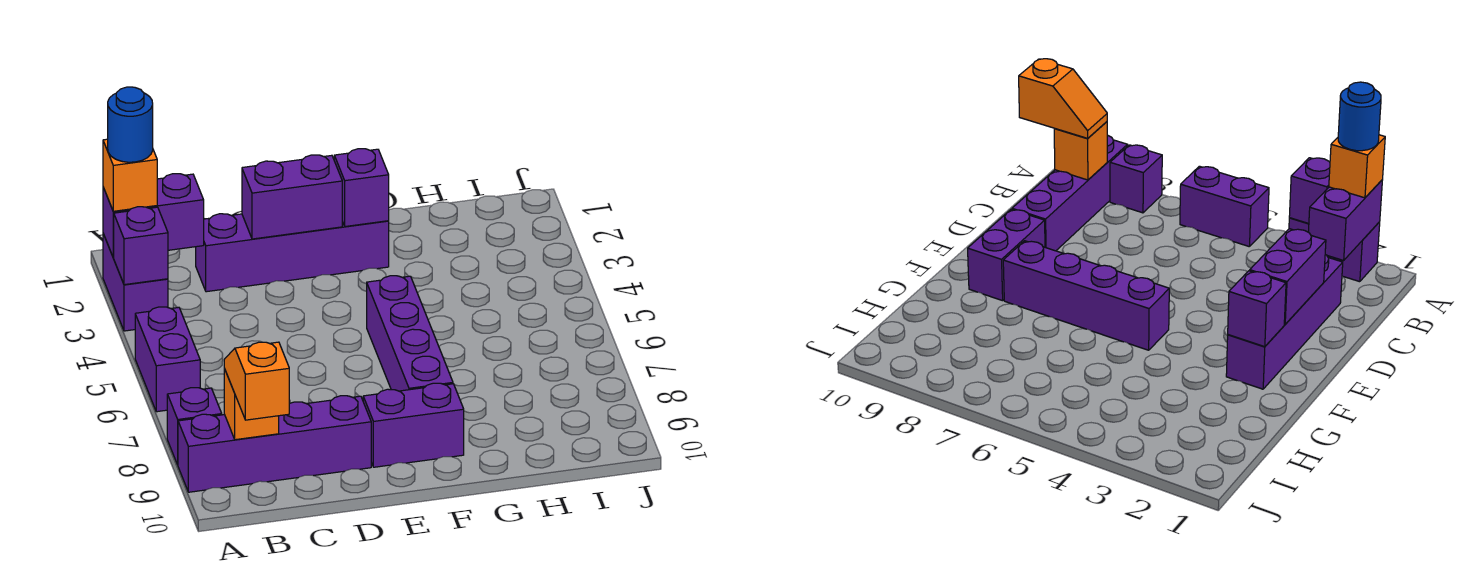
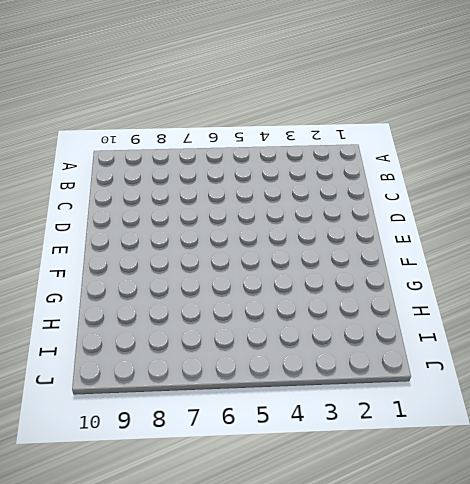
none -> purple 1x2 brick [103,234,168,331]
none -> purple 1x2 brick [135,307,200,412]
none -> purple 1x1 brick [167,388,222,465]

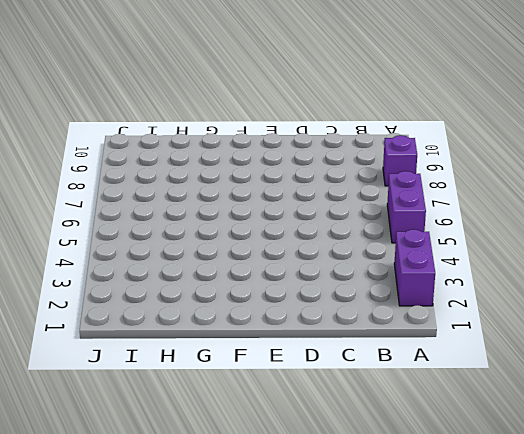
none -> purple 1x4 brick [178,396,371,492]
none -> purple 1x4 brick [196,214,389,292]
none -> purple 1x2 brick [363,383,464,467]

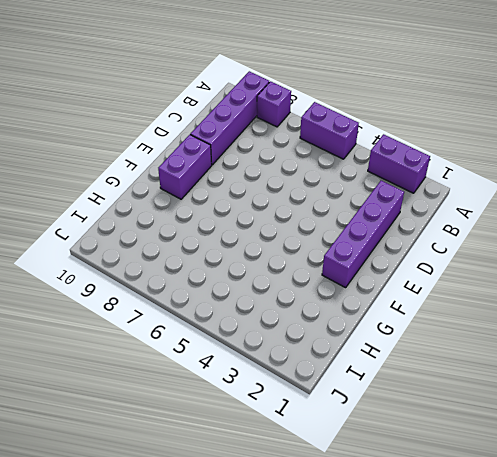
none -> purple 1x4 brick [367,276,453,391]
none -> purple 1x2 brick [103,174,204,257]
none -> purple 1x1 brick [113,207,168,285]

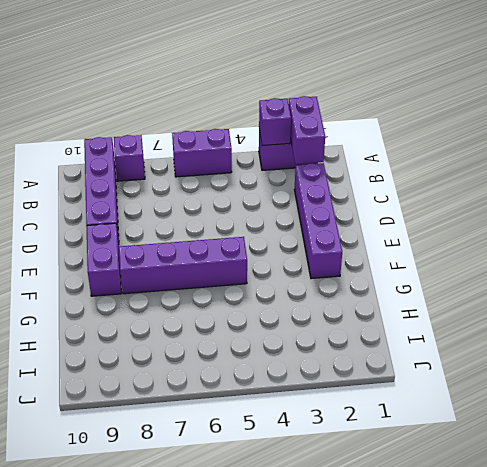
none -> orange 1x1 brick [224,369,279,440]
none -> purple 1x2 brick [242,155,342,239]
none -> purple 1x1 brick [334,149,389,227]

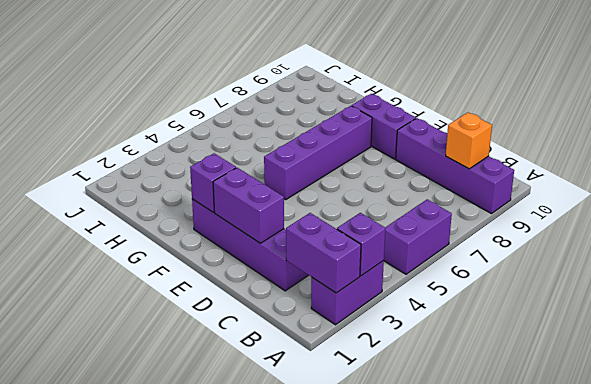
none -> purple 1x1 brick [167,388,222,465]
none -> orange 1x1 brick [103,139,157,211]
none -> orange 1x2 slope [224,342,289,420]

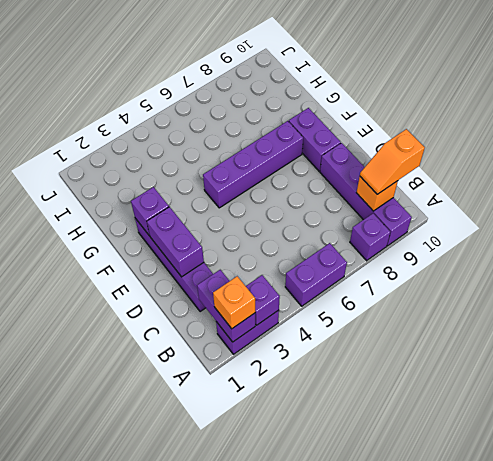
none -> blue 1x1 round brick [108,87,153,162]

